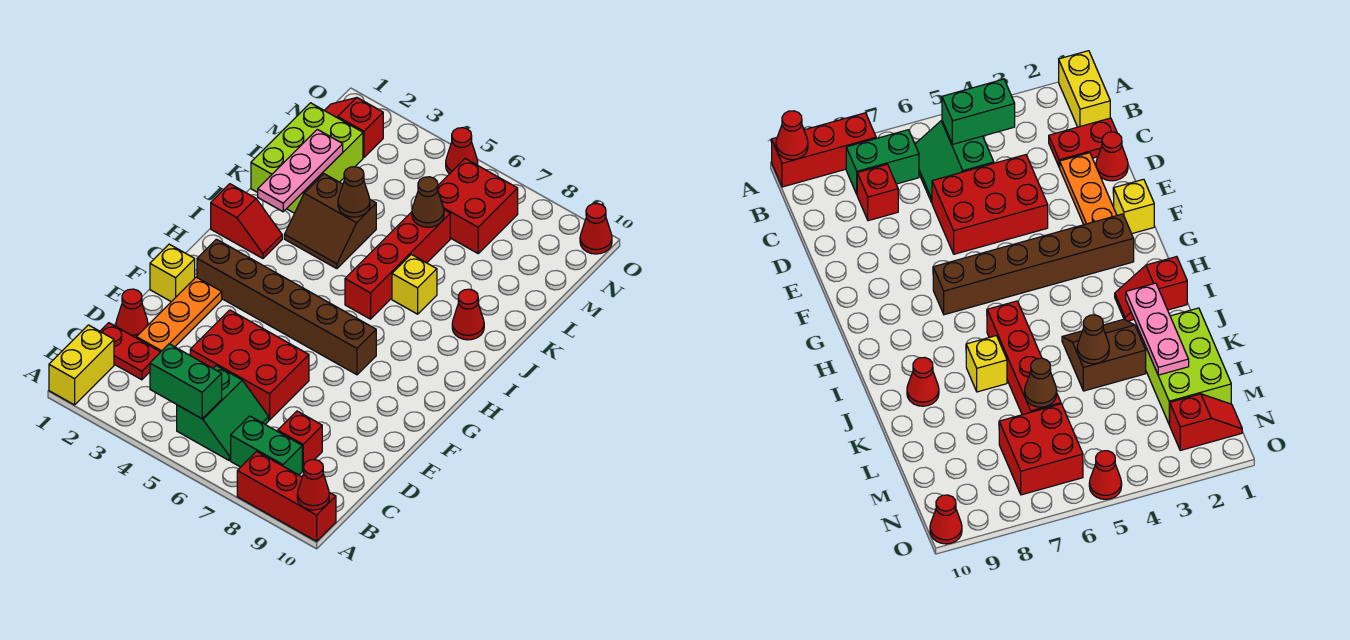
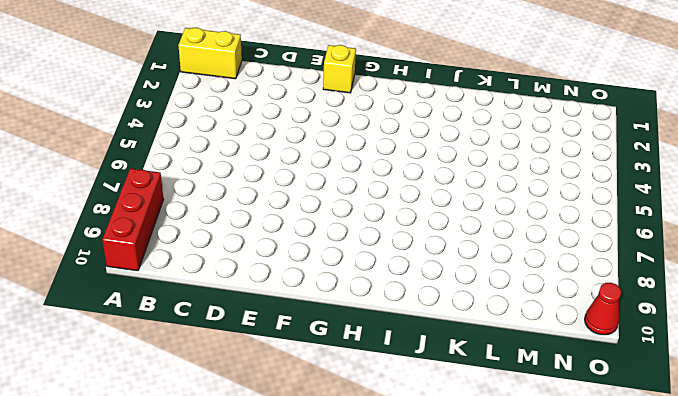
none -> green 2x2 slope [177,366,269,460]
none -> green 1x2 brick [231,416,302,475]
none -> red 1x2 plate [100,323,160,380]

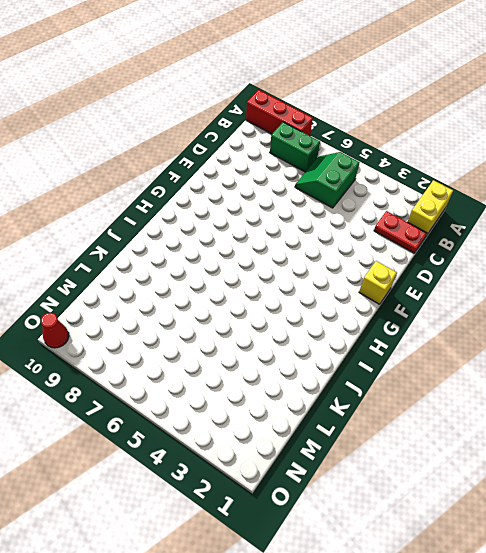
none -> red 1x1 brick [278,411,322,470]
none -> red 1x1 cone [116,289,148,338]
none -> orange 1x3 plate [136,277,222,352]

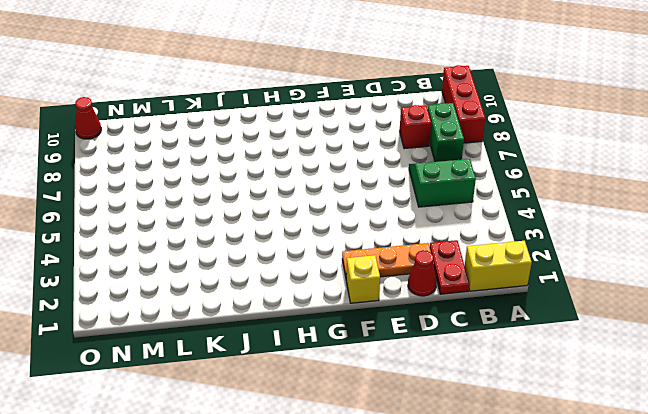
none -> red 2x3 brick [190,310,309,420]
none -> brown 1x6 brick [197,239,376,375]
none -> red 1x2 slope [211,184,282,258]

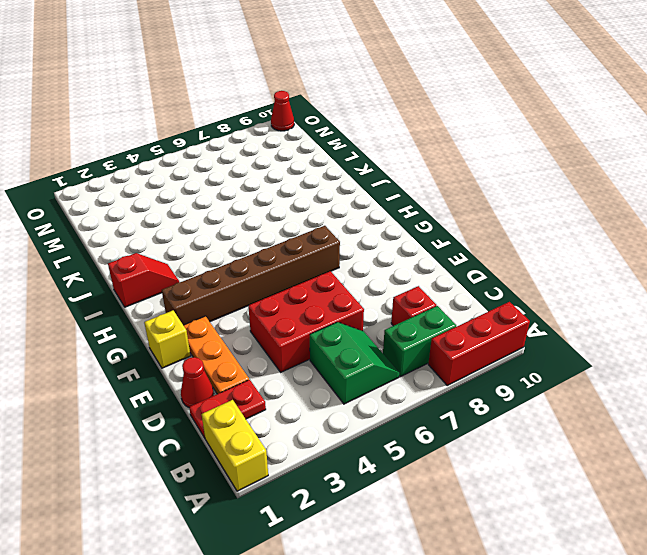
none -> red 1x4 brick [345,210,450,319]
none -> brown 2x2 slope [284,174,376,269]
none -> yellow 1x1 brick [392,254,437,314]

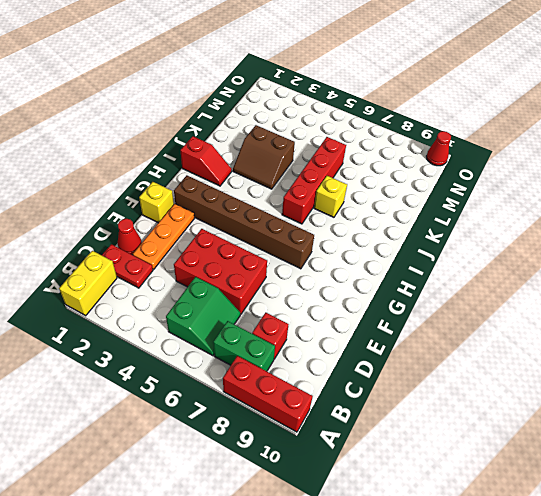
none -> red 1x1 cone [452,289,484,340]
none -> lime 2x3 brick [251,103,363,213]
none -> red 2x2 brick [438,159,518,253]

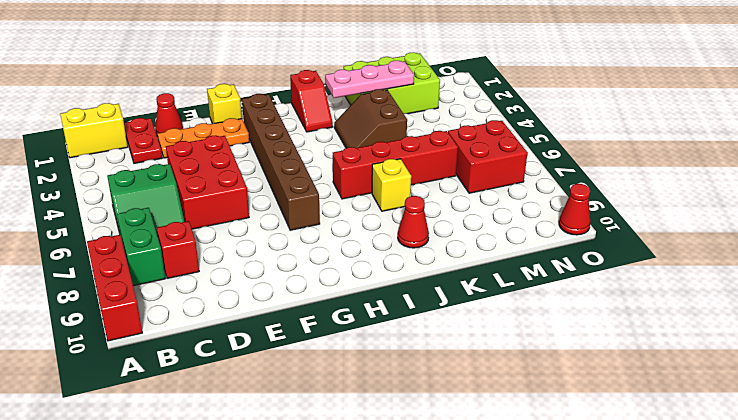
none -> red 1x2 slope [324,98,383,158]
none -> red 1x1 cone [446,128,478,174]
none -> red 1x1 cone [297,460,329,510]

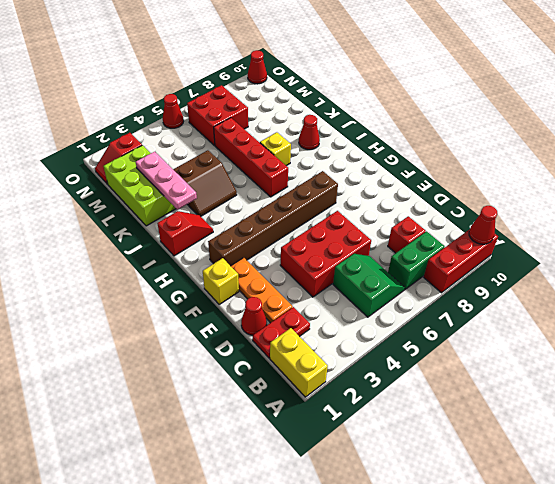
none -> green 1x2 brick [150,344,222,419]
none -> brown 1x1 cone [338,167,370,217]
none -> brown 1x1 cone [412,177,444,227]

